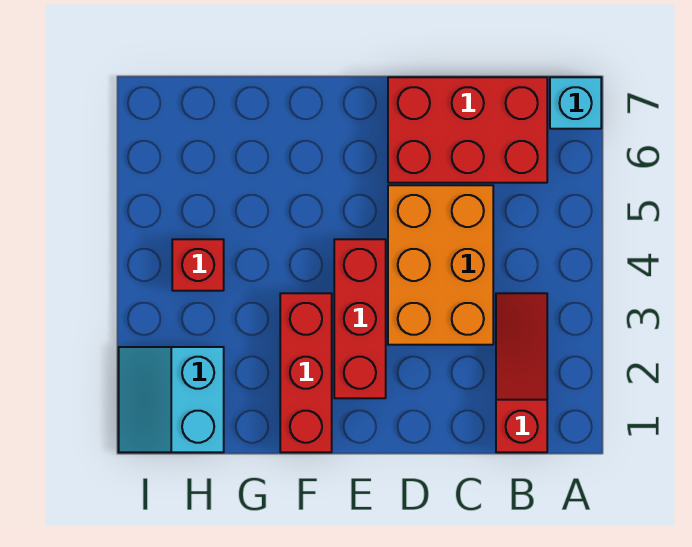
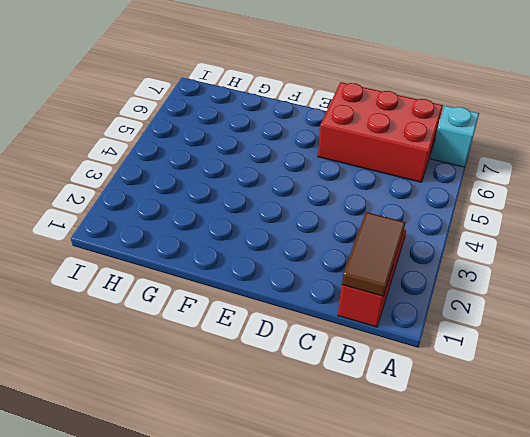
brown 1x2 tile [342,212,405,296] -> none
none -> orange 2x3 brick [388,185,493,345]
none -> red 1x3 brick [334,239,386,398]

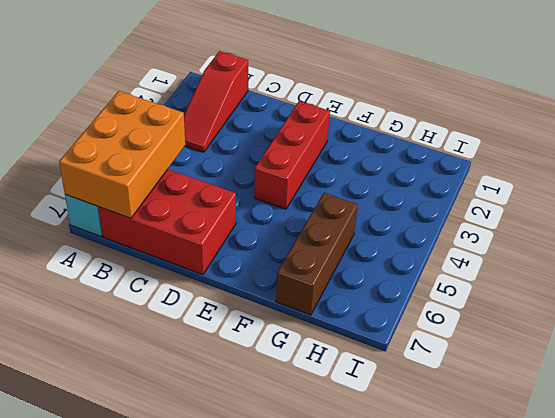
orange 2x3 brick [59,91,185,218] -> orange 2x3 brick moved to [388,185,493,345]
brown 1x3 brick [276,193,358,315] -> none
none -> red 1x3 brick [280,293,332,452]
none -> cyan 2x2 slope [119,347,224,452]

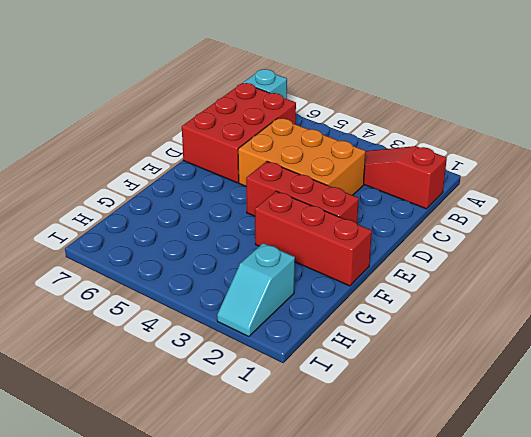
cyan 1x2 slope [217,243,295,337] -> cyan 2x2 slope [119,347,224,452]
none -> red 1x1 brick [172,239,224,291]

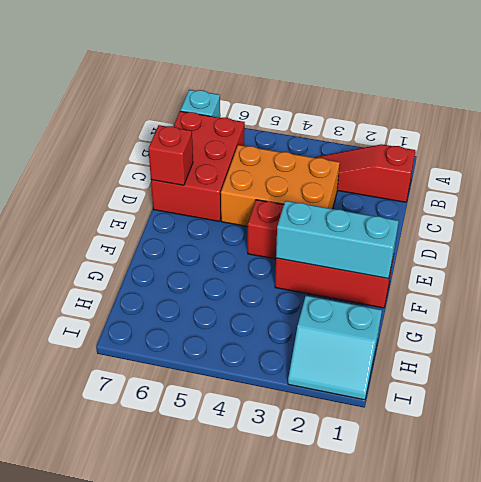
red 1x1 brick [148,125,193,185] -> red 1x1 brick moved to [172,239,224,291]
cyan 1x3 brick [276,201,399,279] -> none

